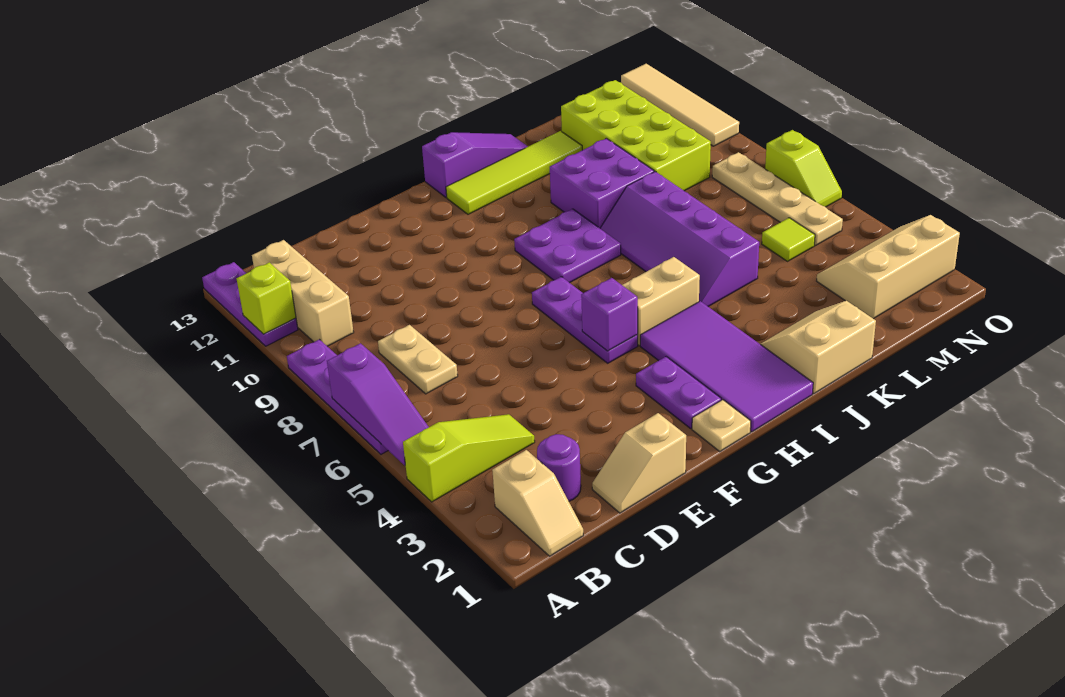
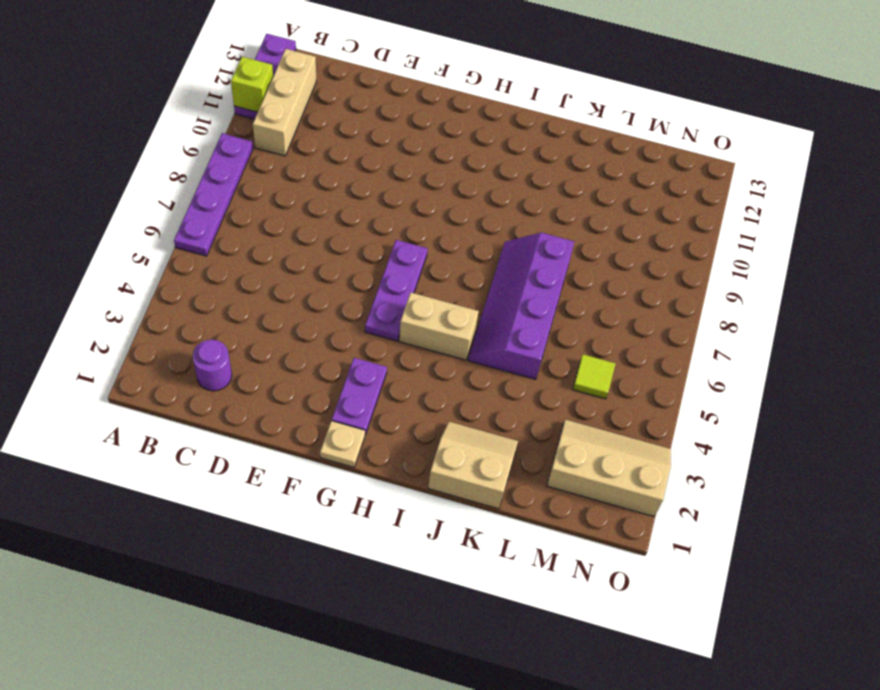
none -> lime 1x3 slope [403,414,535,502]
none -> tan 1x2 slope [492,450,583,556]
none -> tan 1x2 plate [378,325,458,394]

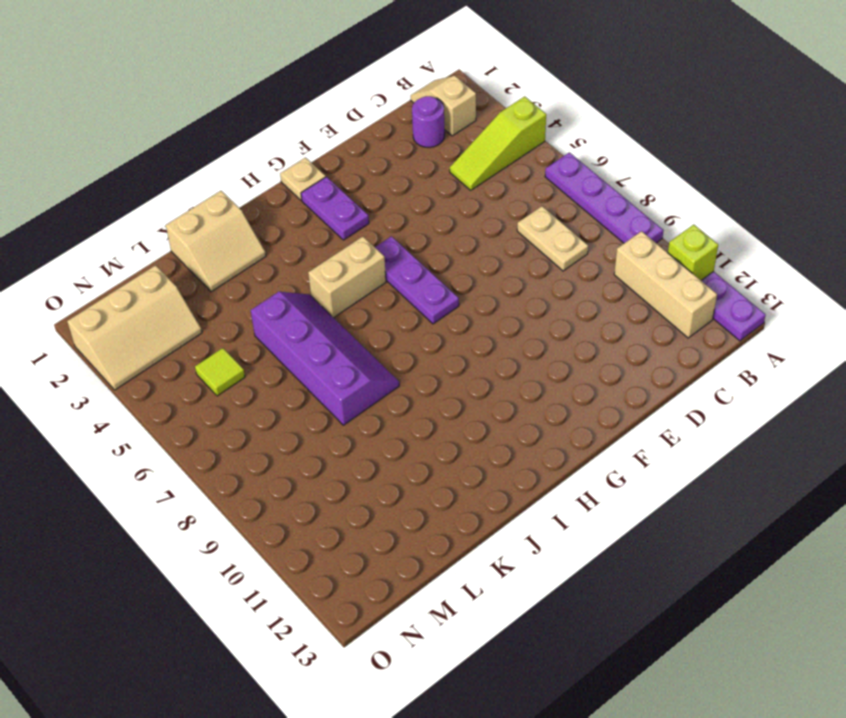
none -> tan 1x2 slope [592,413,686,513]
none -> purple 2x4 tile [640,301,813,432]
none -> purple 2x2 plate [514,209,621,283]

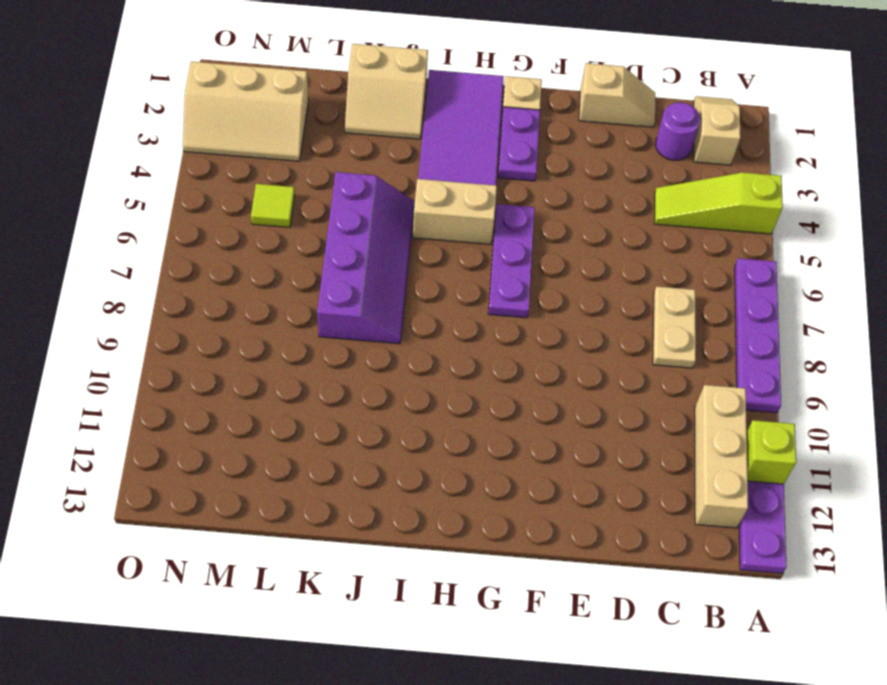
none -> purple 2x2 plate [514,209,621,283]
none -> lime 1x4 tile [446,131,582,214]
none -> purple 1x3 slope [422,132,528,197]

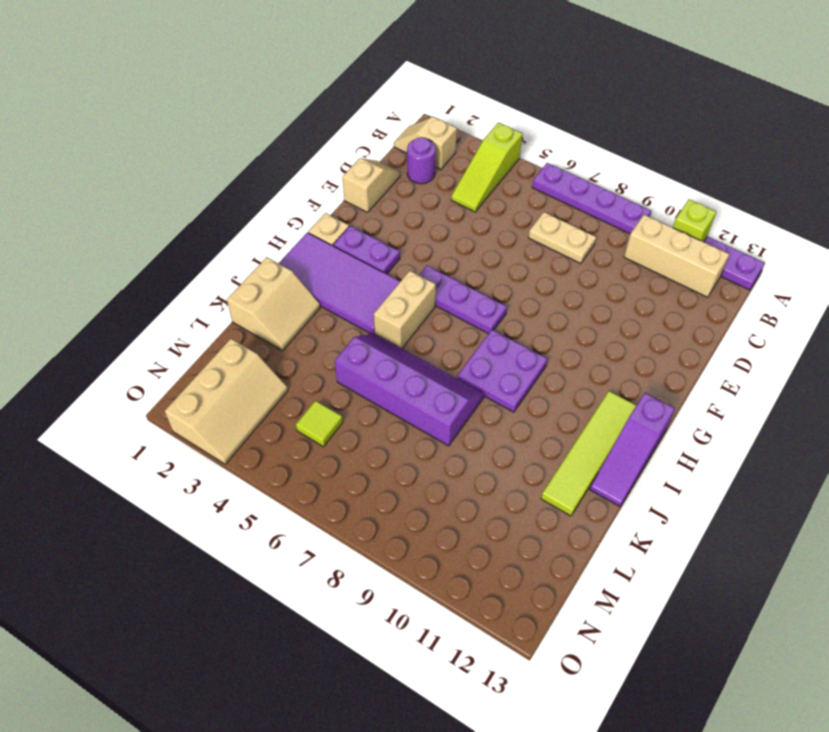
none -> purple 2x2 brick [550,138,654,228]
none -> lime 2x4 brick [561,80,711,191]
none -> tan 1x4 plate [712,152,843,245]

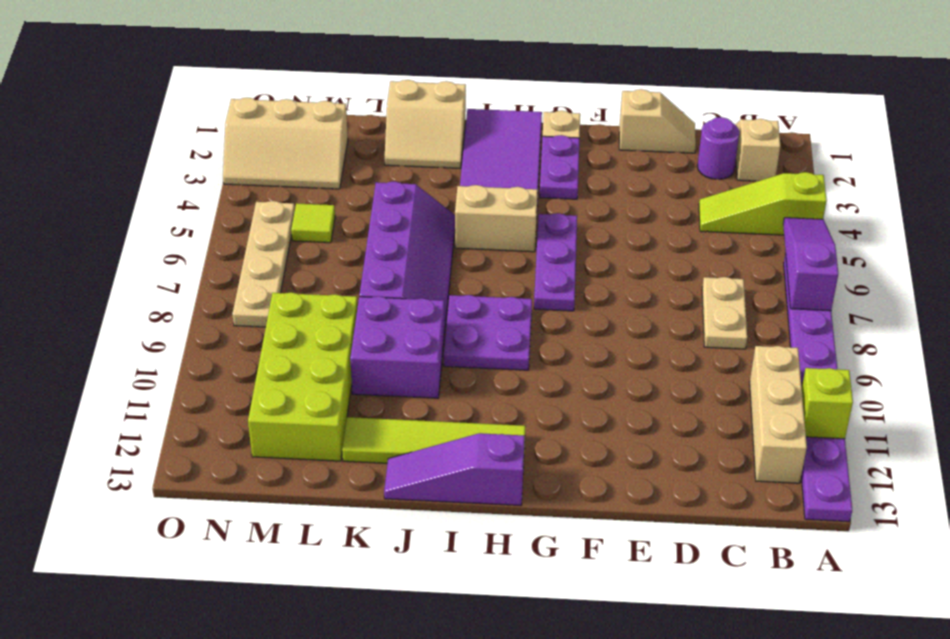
none -> lime 1x2 slope [765,130,842,207]
none -> tan 1x4 tile [621,64,739,146]
none -> purple 1x1 brick [581,278,638,351]

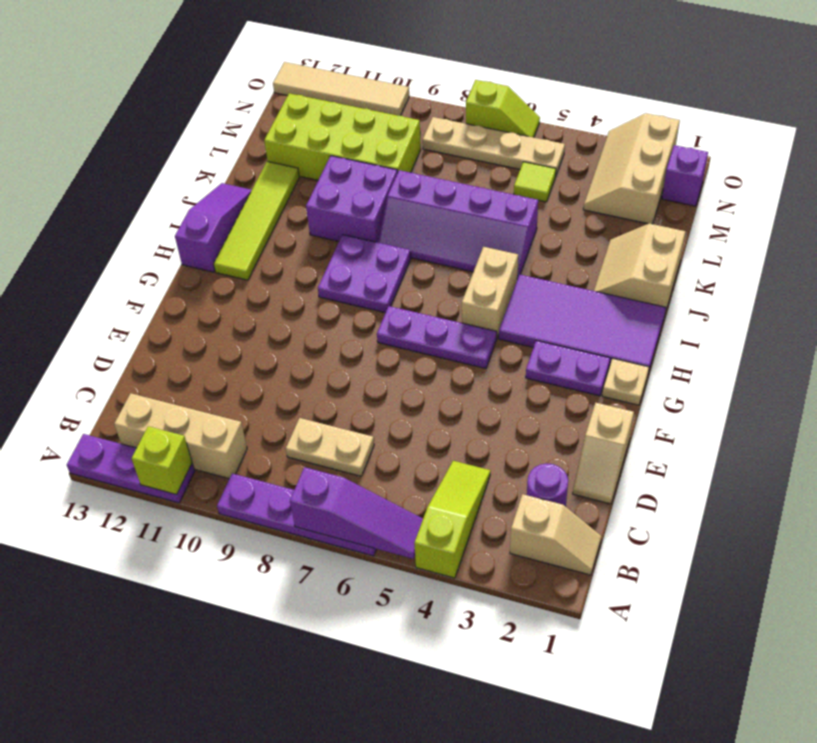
purple 1x1 brick [662,145,708,206] -> purple 1x1 brick moved to [581,278,638,351]

